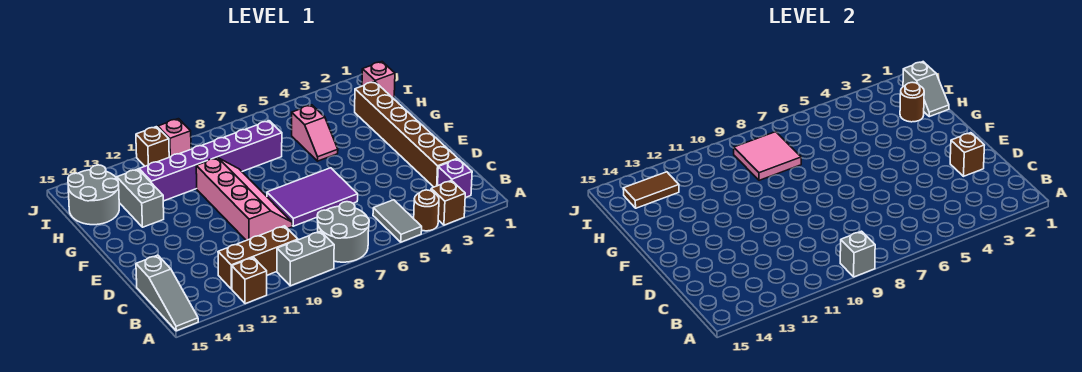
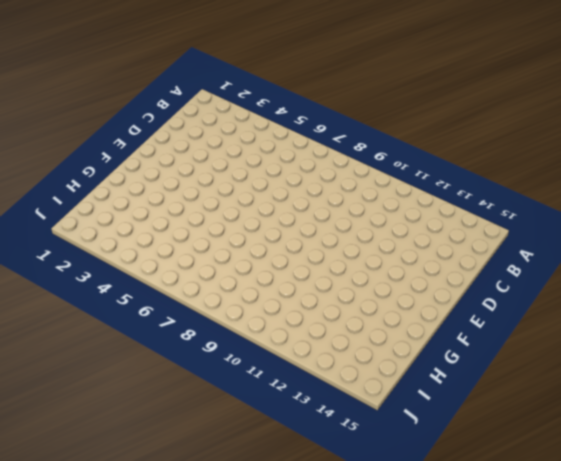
none -> brown 1x1 brick [431,181,465,225]
none -> brown 1x1 round brick [414,190,439,231]
none -> grey 1x2 tile [373,200,422,242]

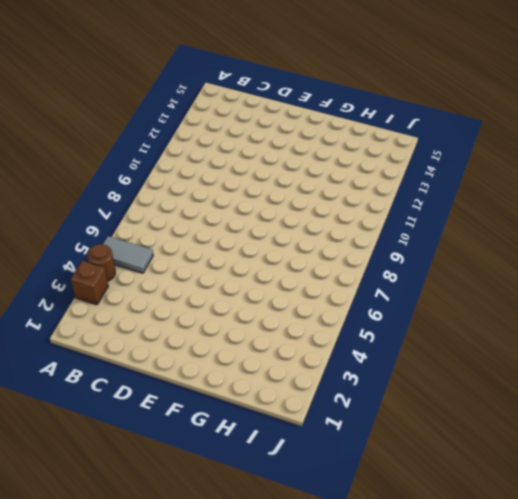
none -> grey 2x2 round brick [317,202,369,262]
none -> grey 1x2 brick [277,231,334,286]
none -> brown 1x1 brick [232,257,267,304]

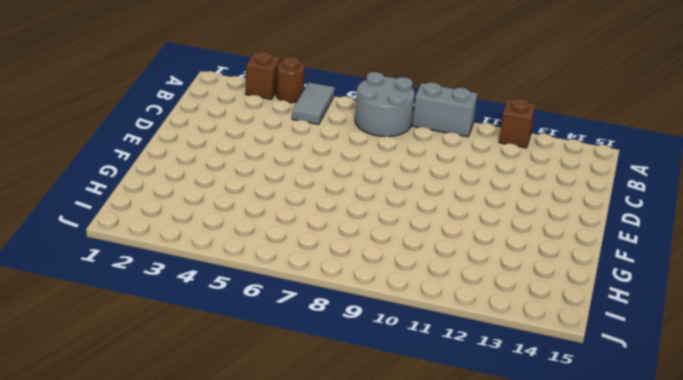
none -> grey 1x3 slope [136,255,198,331]
none -> purple 1x1 brick [438,159,472,198]
none -> brown 1x3 brick [218,226,298,289]

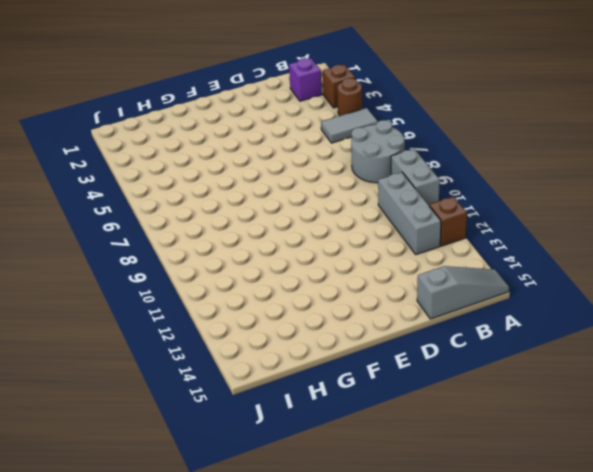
grey 1x3 brick [378,172,441,255] -> brown 1x3 brick [218,226,298,289]
none -> brown 1x6 brick [355,82,458,187]
none -> purple 2x3 tile [267,168,358,226]
none -> pink 2x4 slope [196,158,292,240]

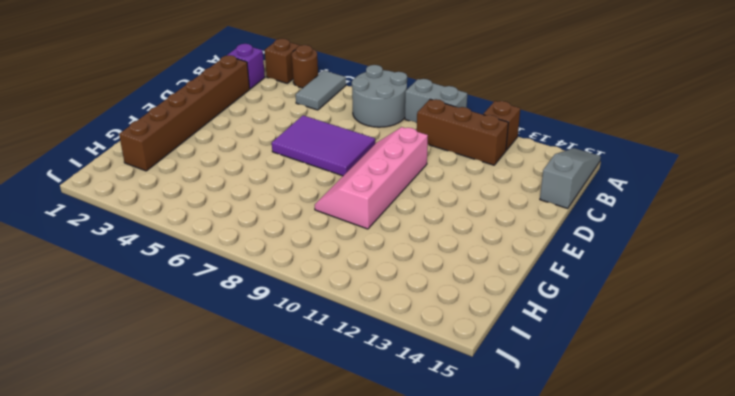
none -> pink 1x2 slope [292,105,338,161]
none -> grey 1x2 brick [117,169,164,227]
none -> purple 1x6 brick [139,121,282,201]

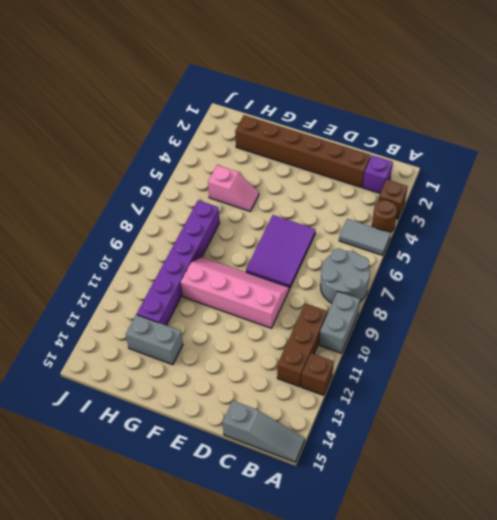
none -> grey 2x2 round brick [68,165,119,225]
none -> pink 1x1 brick [362,62,395,98]
none -> pink 1x1 brick [158,119,191,157]

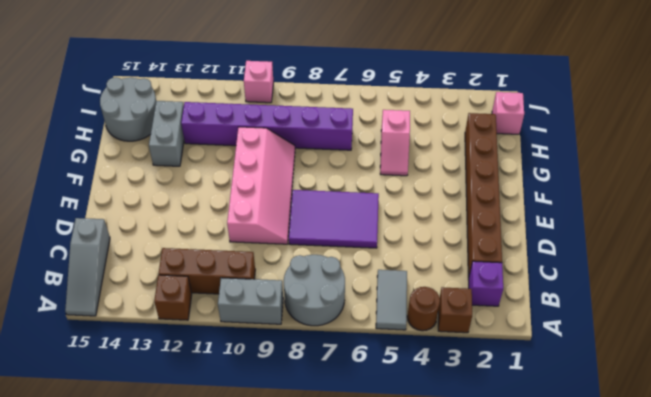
none -> brown 1x1 brick [136,127,169,166]
none -> grey 1x1 brick [840,231,875,277]
none -> brown 1x1 brick [950,133,984,176]

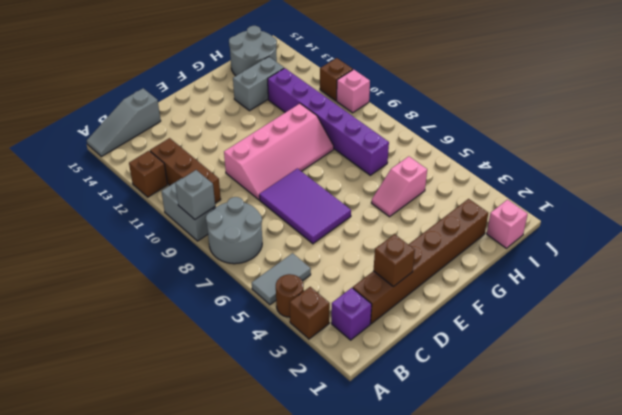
none -> grey 1x2 slope [903,62,949,117]
none -> brown 1x1 round brick [900,82,924,122]
none -> pink 2x2 tile [734,132,801,180]

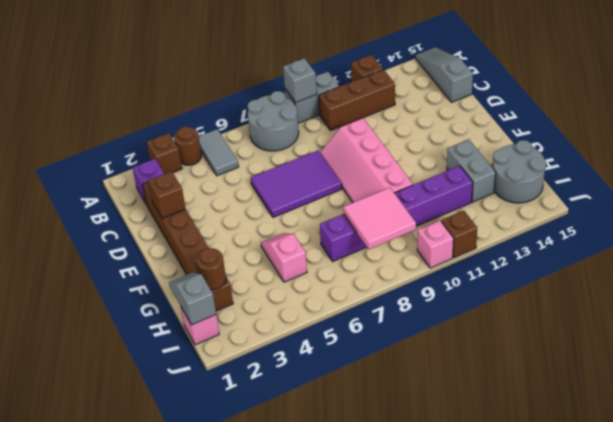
none -> brown 1x2 tile [623,172,679,208]

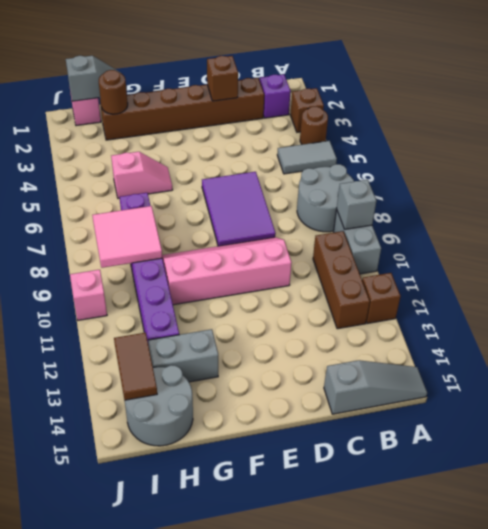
none -> brown 1x1 brick [136,127,169,166]

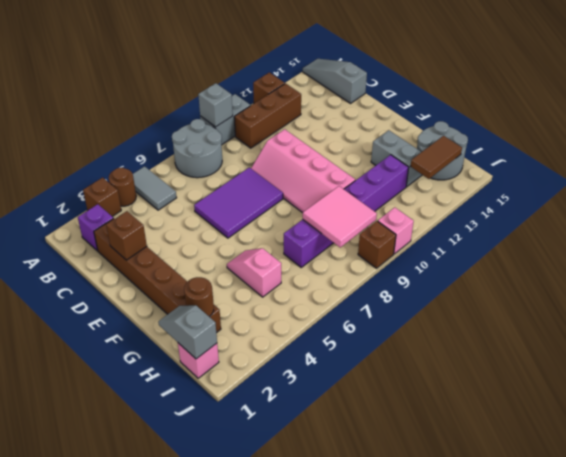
brown 1x1 brick [358,221,396,268] -> brown 1x1 brick moved to [136,127,169,166]

